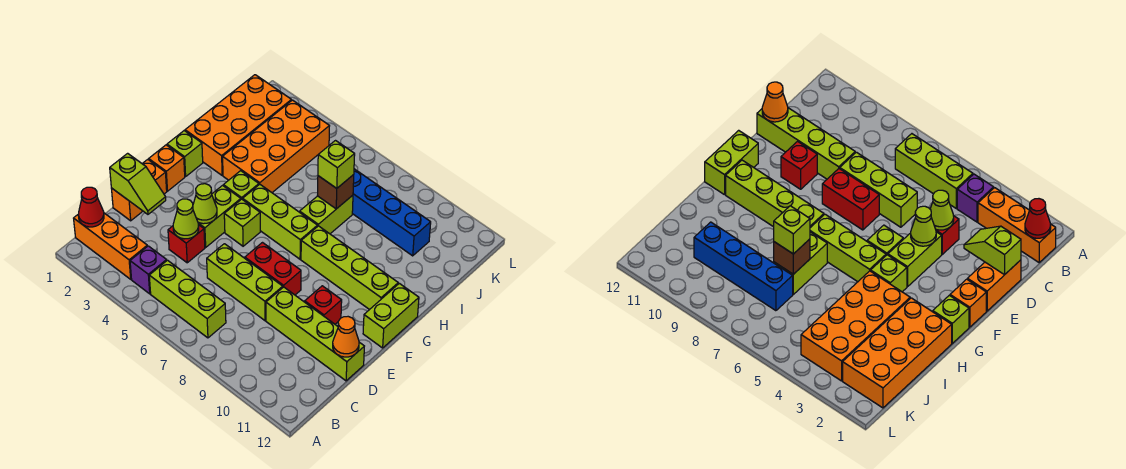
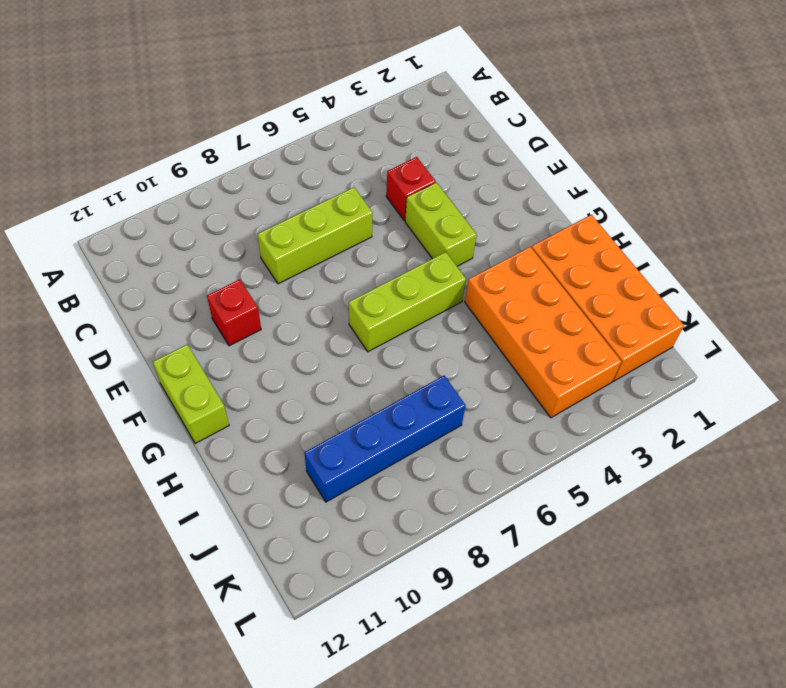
none -> orange 1x3 brick [74,213,147,279]
none -> purple 1x1 brick [130,246,167,294]
none -> lime 1x3 brick [149,260,226,338]

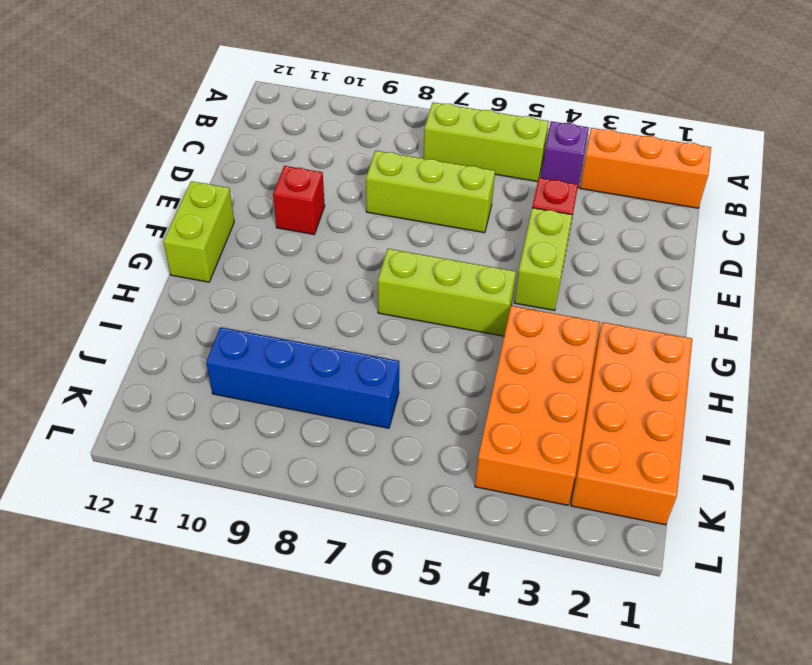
none -> orange 1x2 brick [111,159,167,221]
none -> lime 1x4 brick [266,287,364,381]
none -> red 1x2 brick [245,243,301,295]

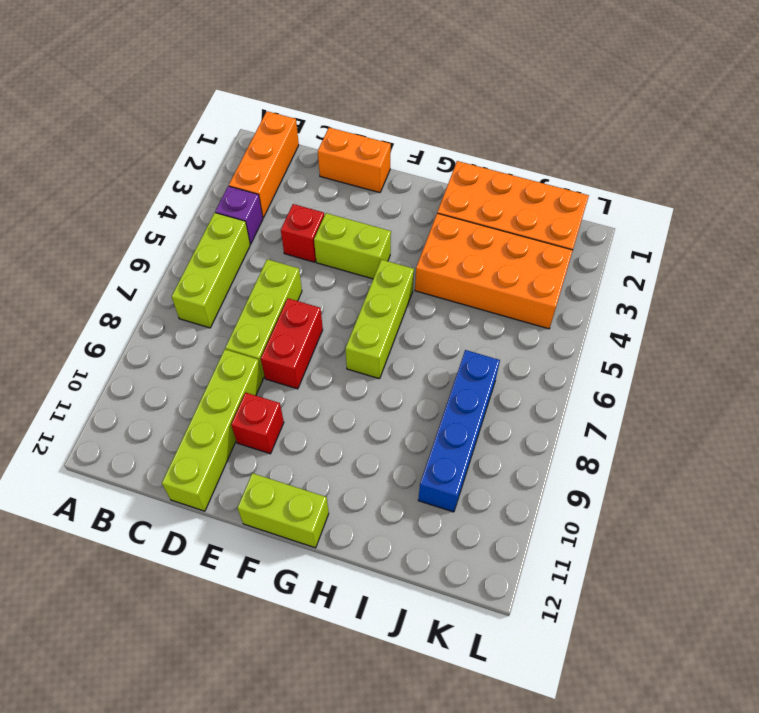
none -> orange 1x1 brick [149,145,185,191]
none -> lime 1x1 brick [224,199,260,246]
none -> lime 1x1 brick [167,131,203,177]

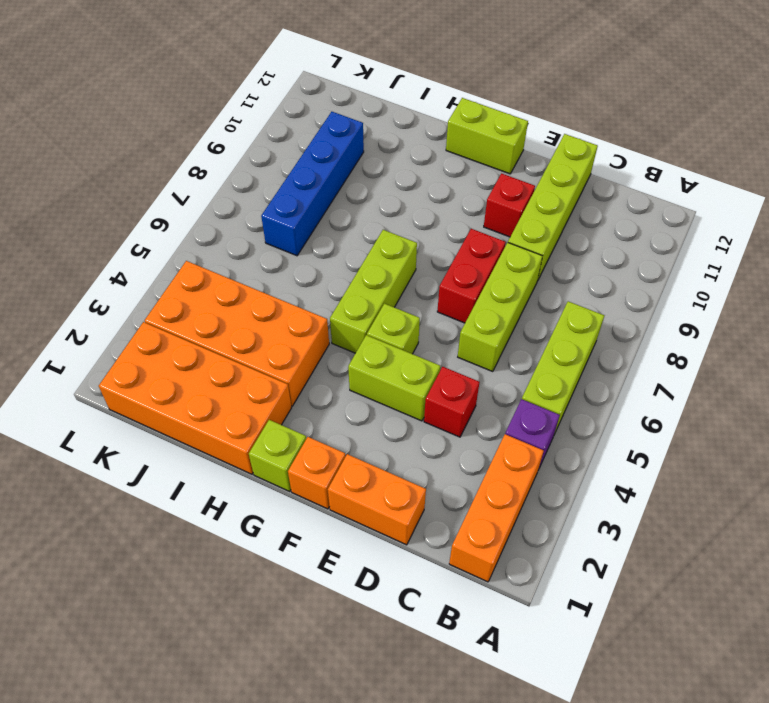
none -> lime 1x1 brick [223,171,259,200]
none -> lime 1x4 brick [301,226,398,310]
none -> lime 1x2 brick [300,195,353,234]

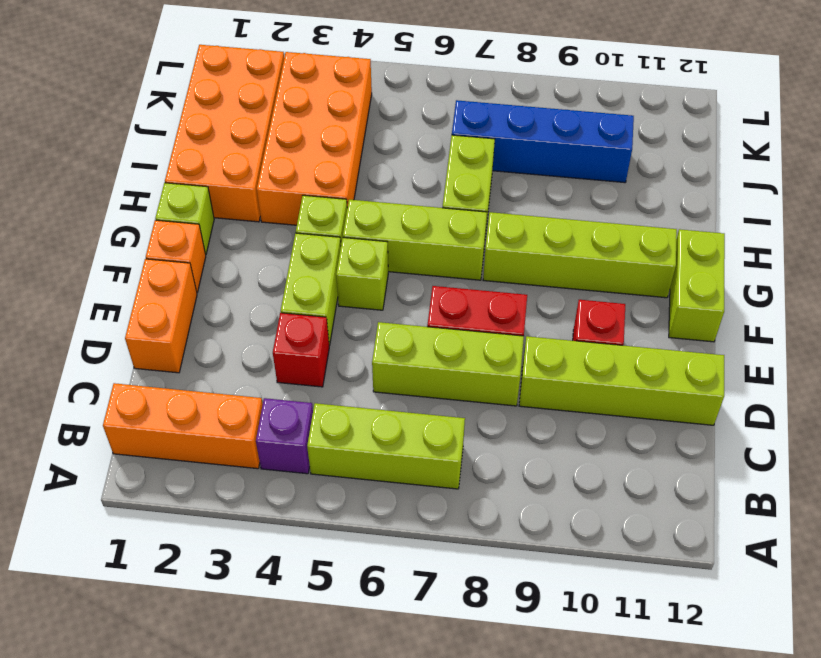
none -> red 1x1 cone [78,187,104,227]
none -> lime 1x2 slope [110,153,166,214]
none -> lime 1x1 cone [173,199,199,239]

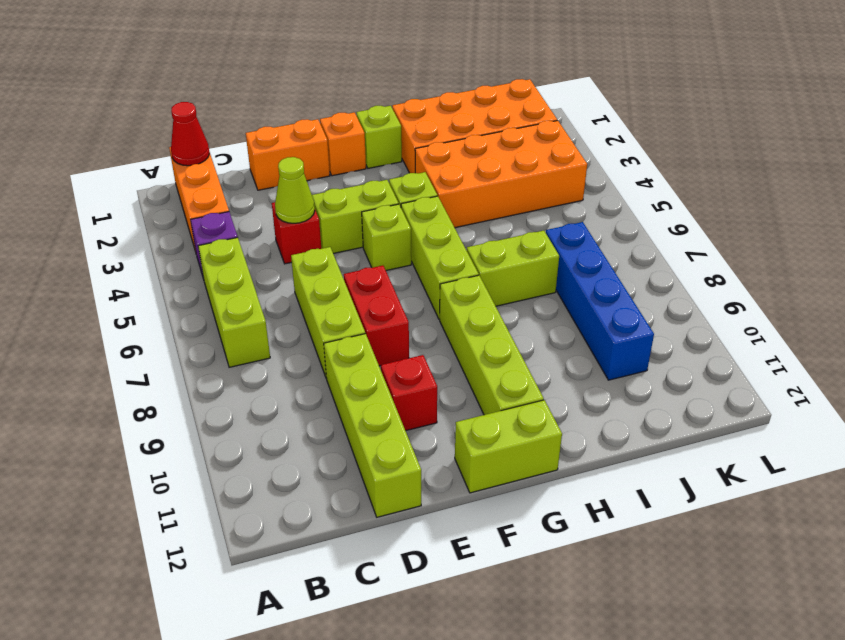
none -> lime 1x2 slope [110,153,166,214]
none -> orange 1x1 cone [333,317,359,357]
none -> lime 1x1 cone [193,184,217,224]

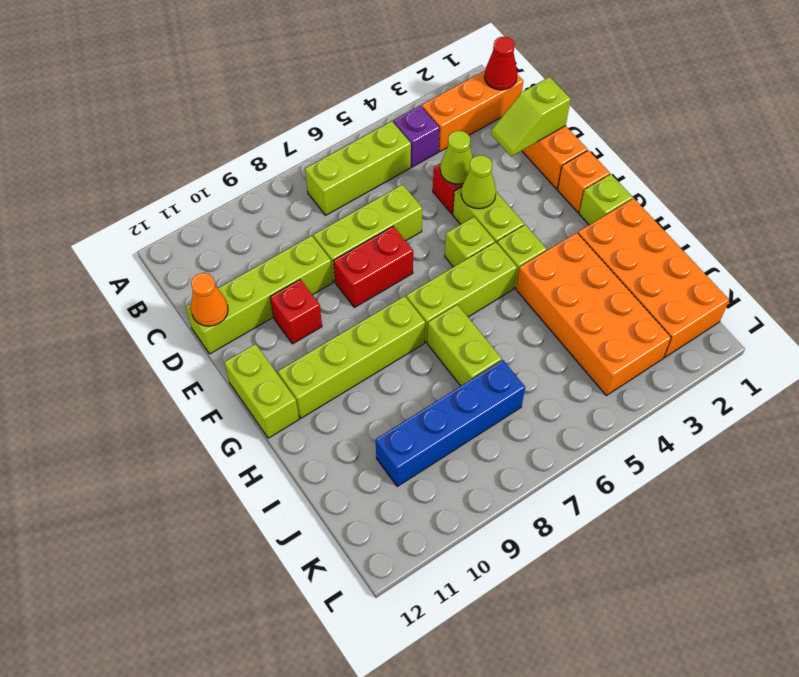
none -> brown 1x1 brick [317,175,354,209]
none -> lime 1x1 brick [318,141,355,188]

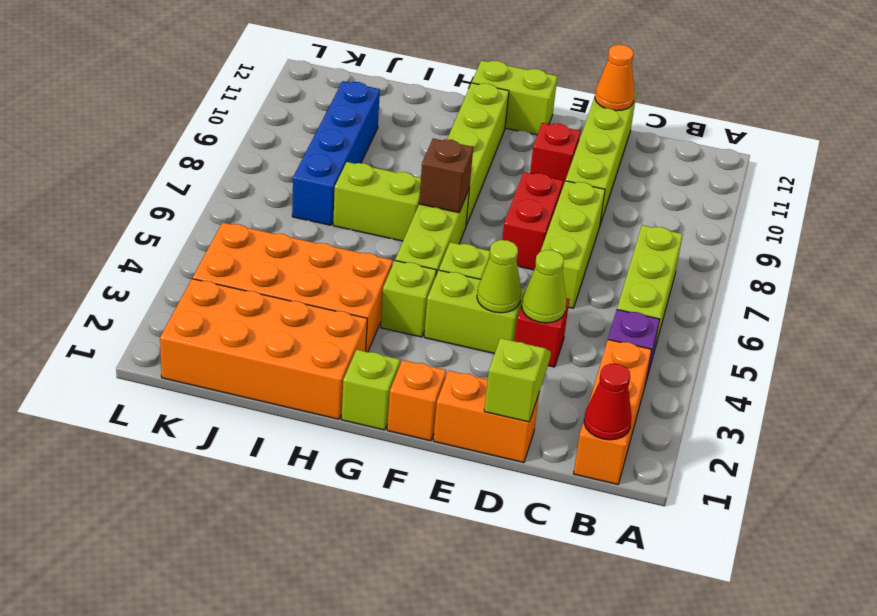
brown 1x1 brick [419,139,473,213] -> brown 1x1 brick moved to [317,175,354,209]
none -> lime 1x1 brick [318,141,355,188]

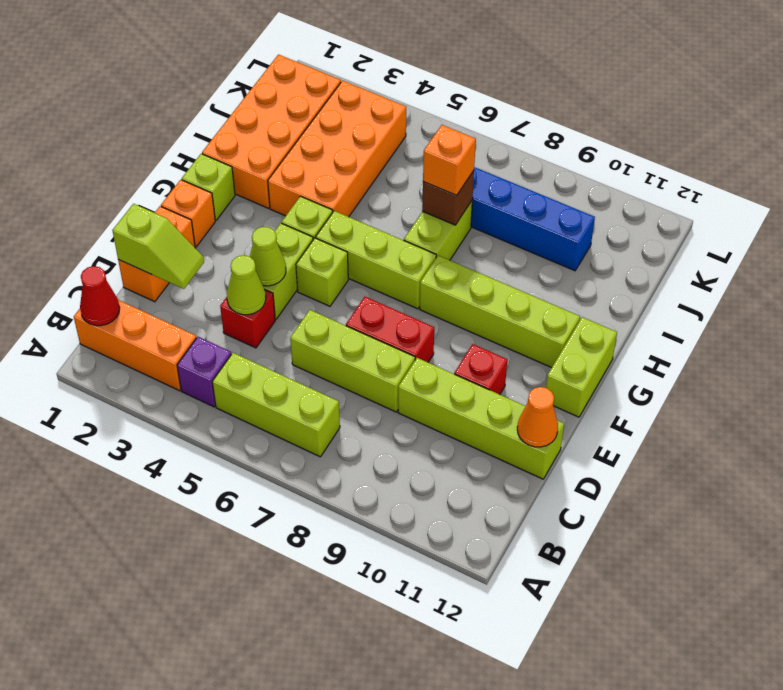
orange 1x1 brick [423,125,476,195] -> lime 1x1 brick [318,141,355,188]

